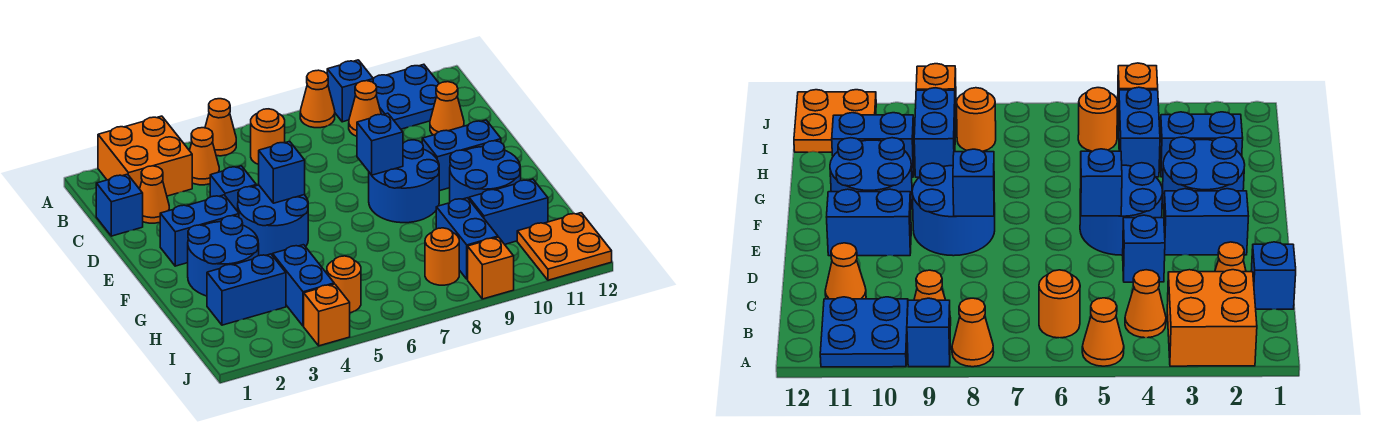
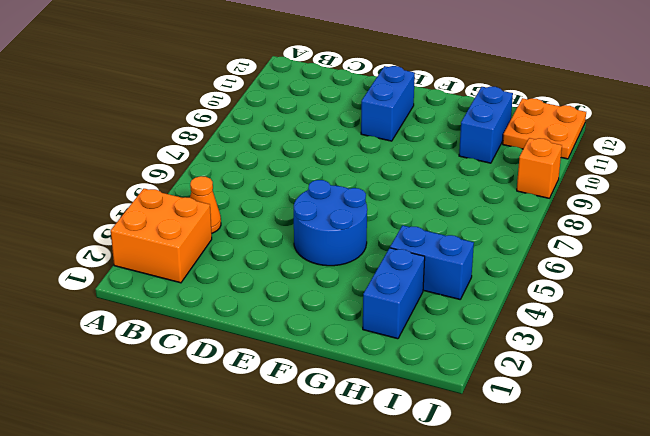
none -> orange 1x1 cone [205,99,236,156]
none -> orange 1x1 cone [300,70,335,128]
none -> blue 1x1 brick [327,60,373,122]

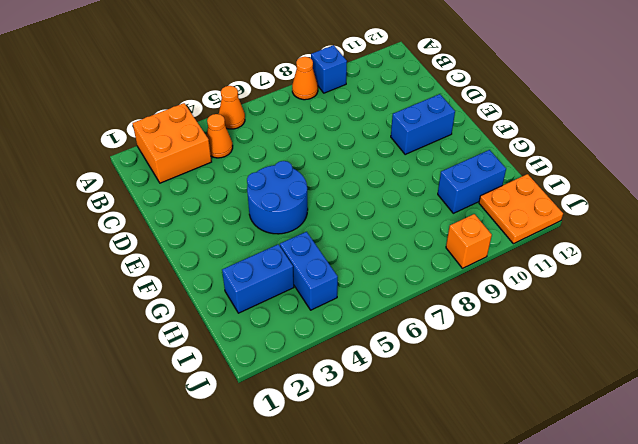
none -> blue 2x2 plate [373,64,439,129]
none -> orange 1x1 round brick [251,109,285,165]
none -> orange 1x1 cone [349,81,381,136]

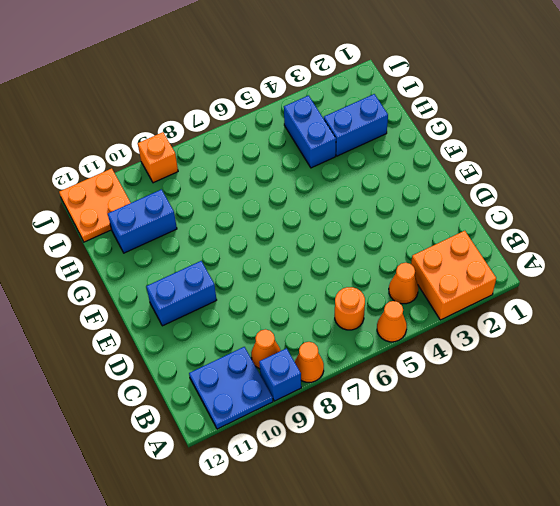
none -> blue 1x1 brick [96,174,143,236]
none -> orange 1x1 cone [140,166,169,223]
none -> orange 1x1 cone [430,82,464,135]

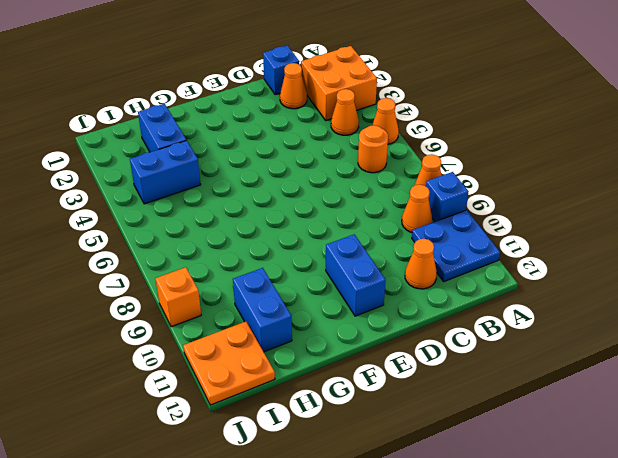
none -> blue 1x1 brick [210,166,256,211]
none -> blue 1x2 brick [160,195,239,266]
none -> blue 2x2 round brick [238,185,308,256]

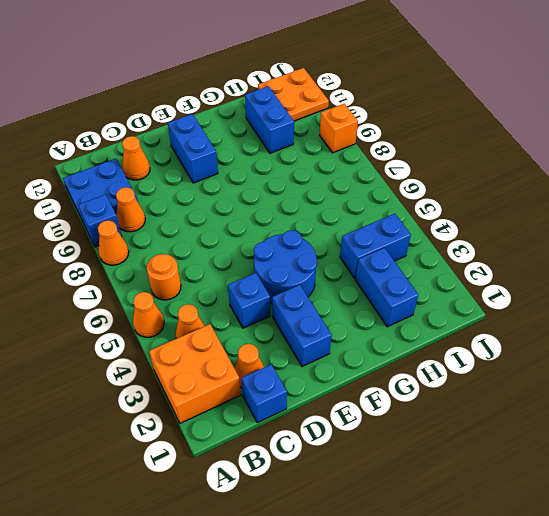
none -> blue 2x2 round brick [369,140,439,223]
none -> blue 2x2 round brick [188,216,259,296]
none -> blue 2x2 round brick [450,141,521,202]

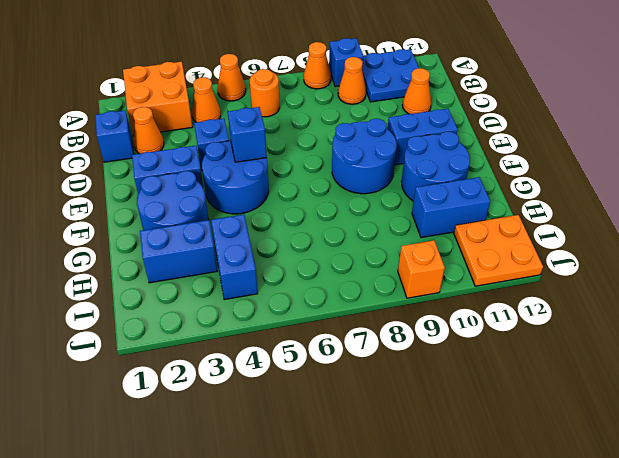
none -> blue 1x2 brick [436,198,498,279]
none -> orange 1x1 round brick [327,256,361,313]
none -> orange 1x1 round brick [425,228,459,285]

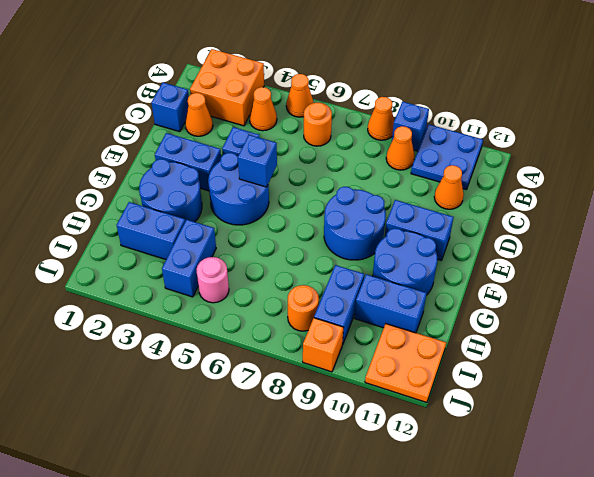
pink 1x1 round brick [197,257,229,303] -> orange 1x1 round brick [327,256,361,313]
none -> orange 1x1 brick [304,284,350,346]
none -> blue 1x1 brick [357,113,403,175]

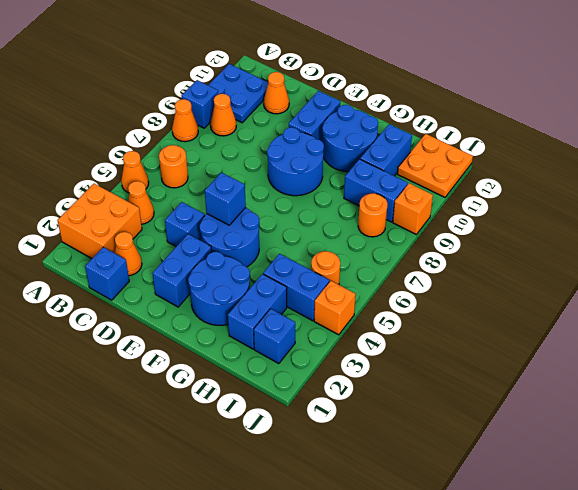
blue 1x1 brick [254,309,295,364] -> blue 1x1 brick moved to [357,113,403,175]

